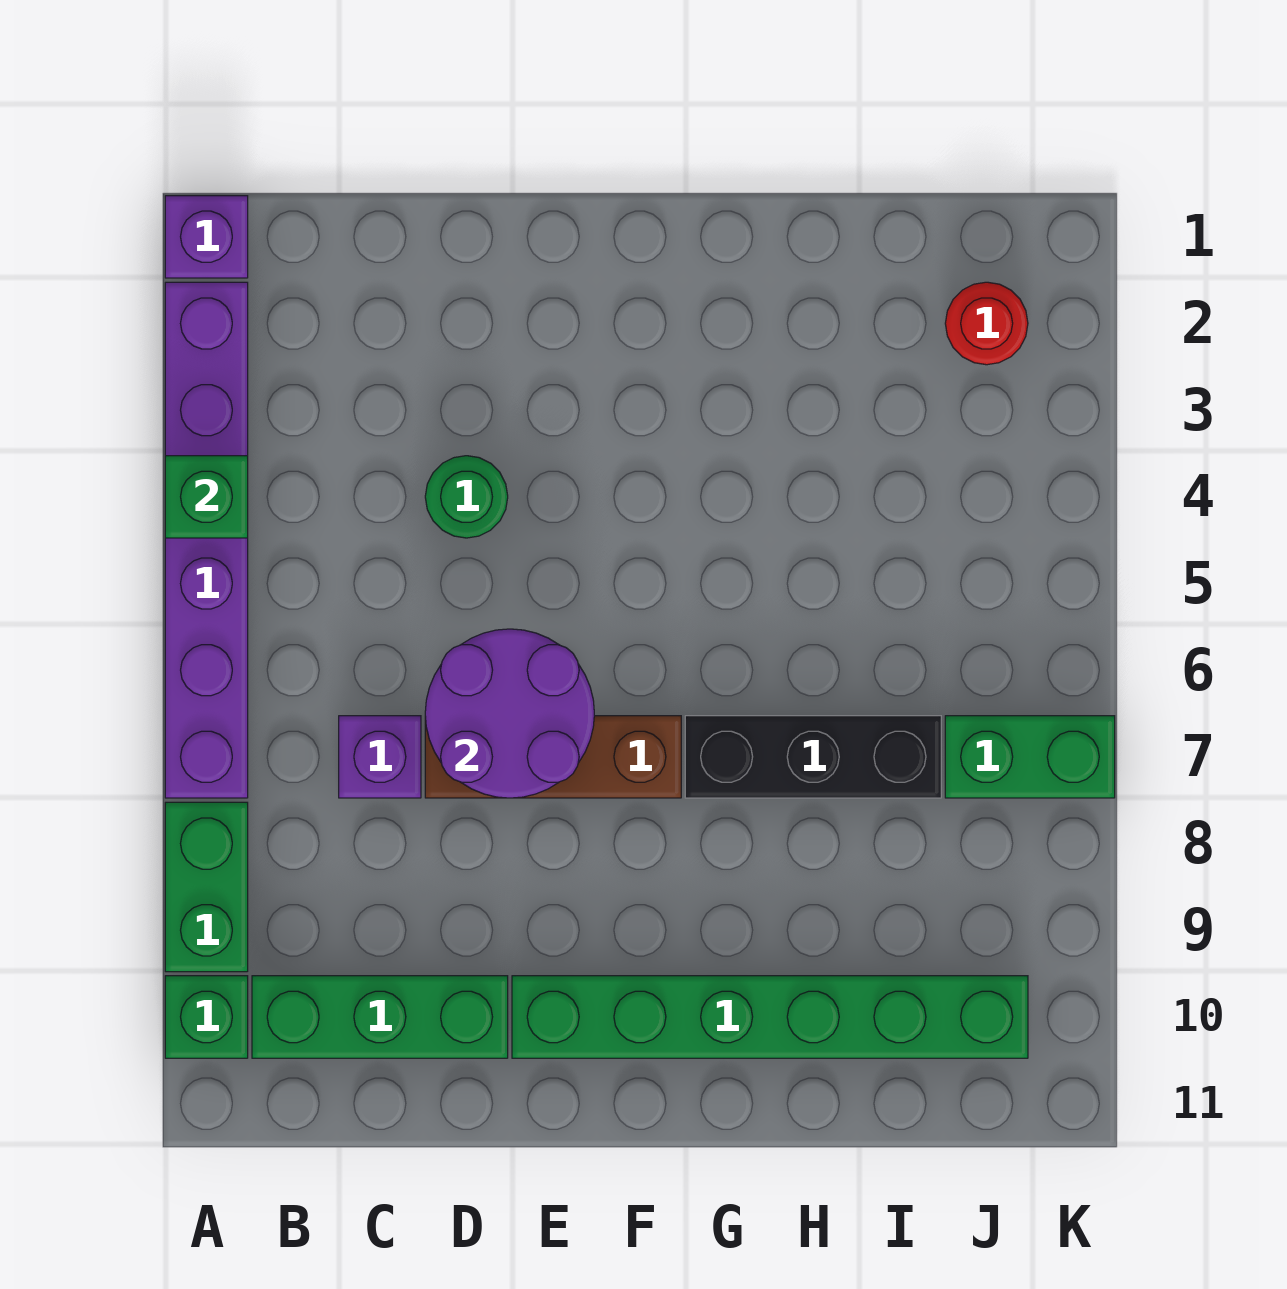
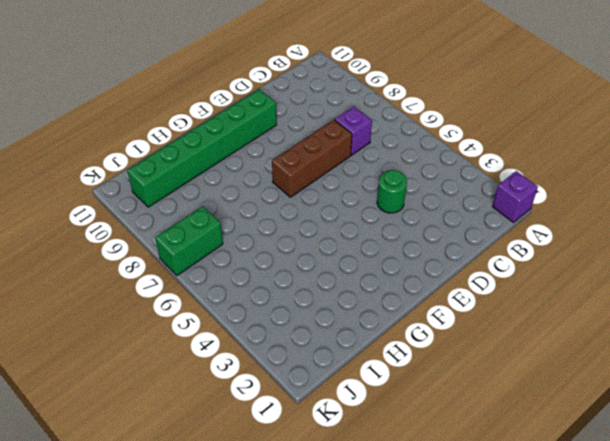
none -> purple 1x6 brick [165,282,248,798]
none -> green 1x2 brick [165,802,248,972]
none -> green 1x1 brick [165,976,248,1058]

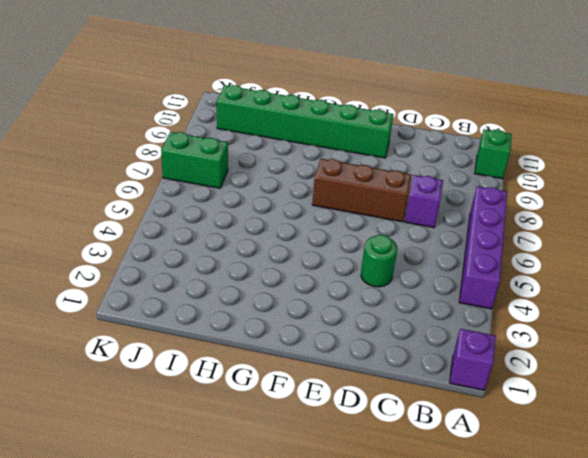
purple 1x4 brick [459,186,507,309] -> purple 1x6 brick [165,282,248,798]
none -> green 1x2 brick [165,802,248,972]
none -> green 1x3 brick [252,976,508,1058]
none -> black 1x3 brick [685,716,941,798]

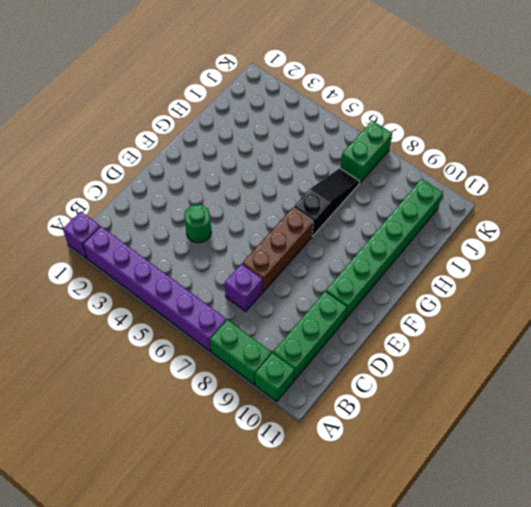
black 1x3 slope [294,168,359,236] -> black 1x3 brick [685,716,941,798]
none -> red 1x1 round brick [945,282,1028,365]
none -> green 1x1 brick [165,456,248,538]
none -> purple 2x2 round brick [425,629,594,798]

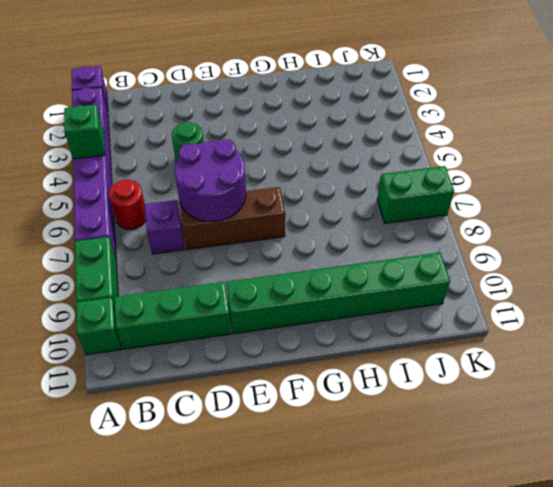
red 1x1 round brick [109,180,146,229] -> red 1x1 round brick moved to [945,282,1028,365]
none -> black 1x3 brick [685,716,941,798]

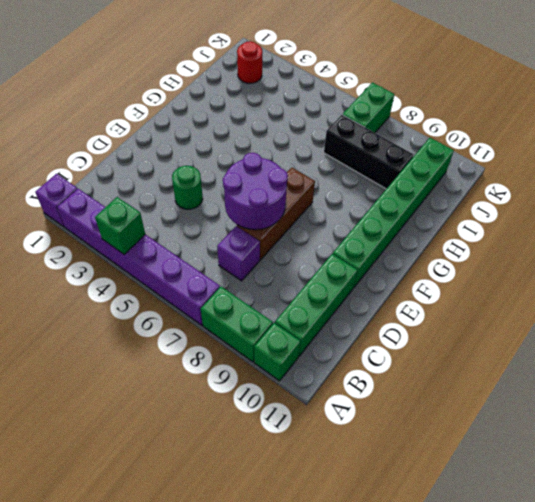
black 1x3 brick [324,115,414,189] -> black 1x3 brick turned to [685,716,941,798]

